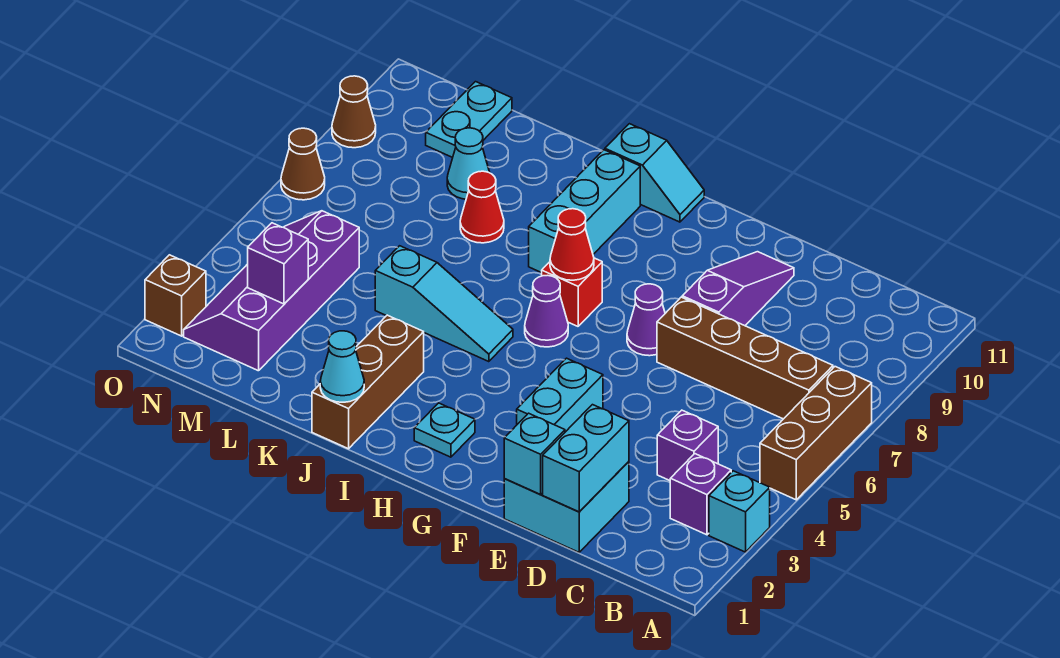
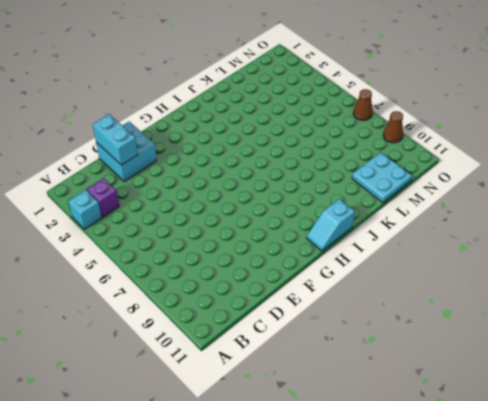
cyan 2x2 plate [352,152,412,203] -> cyan 1x2 plate [426,82,512,158]
none -> brown 1x3 brick [760,367,872,500]
none -> brown 1x4 brick [657,297,833,419]
none -> purple 1x1 brick [657,410,718,481]

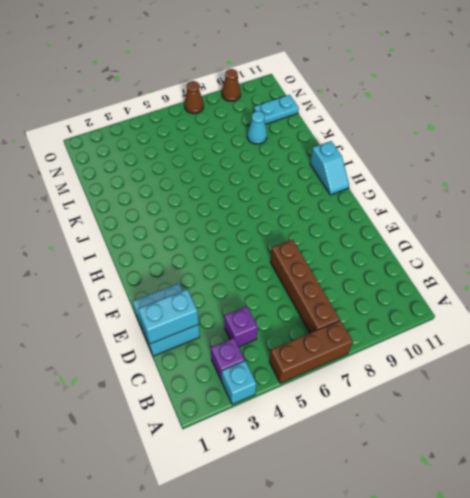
none -> purple 1x3 slope [682,252,794,326]
none -> cyan 1x2 brick [517,358,603,432]
none -> purple 1x1 cone [627,284,665,356]

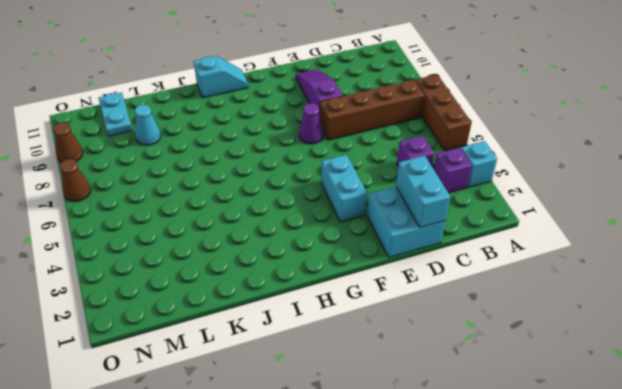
none -> cyan 1x1 plate [414,403,475,457]
none -> purple 1x1 cone [525,275,568,347]
none -> red 1x1 brick [542,258,602,326]

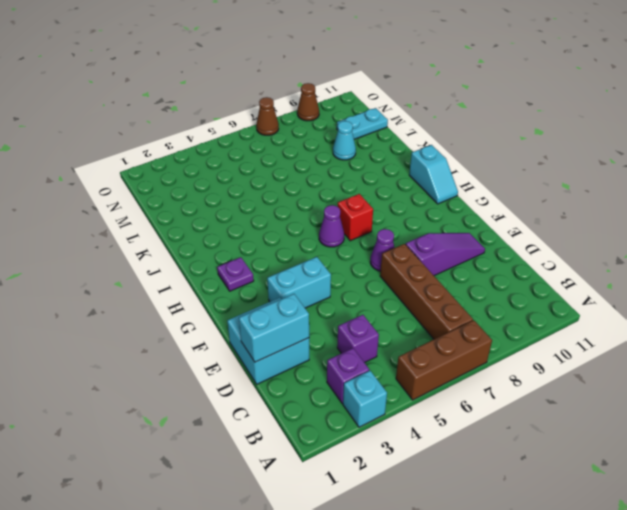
purple 1x1 plate [217,257,254,291] -> cyan 1x1 plate [414,403,475,457]
none -> cyan 1x3 slope [375,246,513,362]
none -> cyan 1x3 brick [529,150,640,273]
none -> brown 1x3 brick [312,315,424,449]

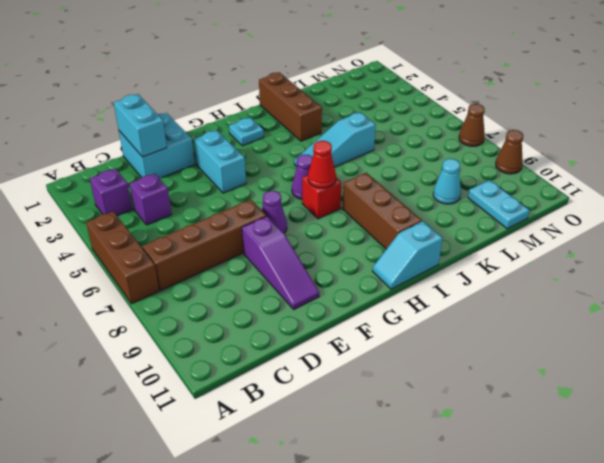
brown 1x3 brick [342,173,422,249] -> cyan 1x3 brick [529,150,640,273]
none -> cyan 1x1 brick [709,471,770,552]
none -> red 1x1 cone [460,171,504,243]
none -> purple 2x4 slope [184,211,359,371]

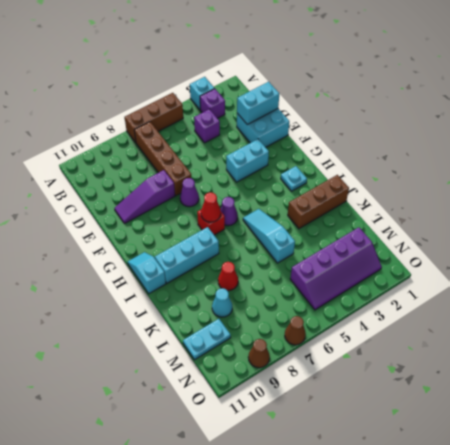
none -> brown 1x1 brick [145,255,206,336]
none -> cyan 1x1 brick [504,413,565,494]
none -> cyan 1x1 cone [320,331,364,402]

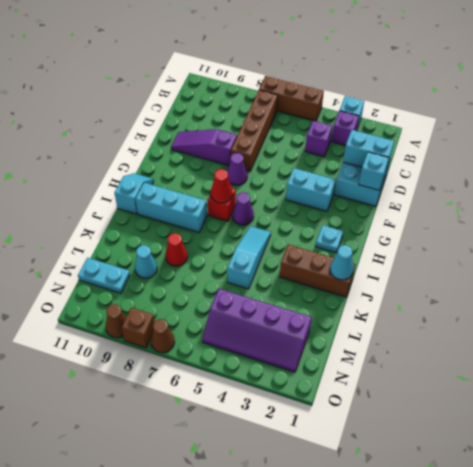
brown 1x1 brick [122,308,154,348] -> brown 1x1 brick moved to [145,255,206,336]
none -> purple 1x1 brick [248,223,308,304]

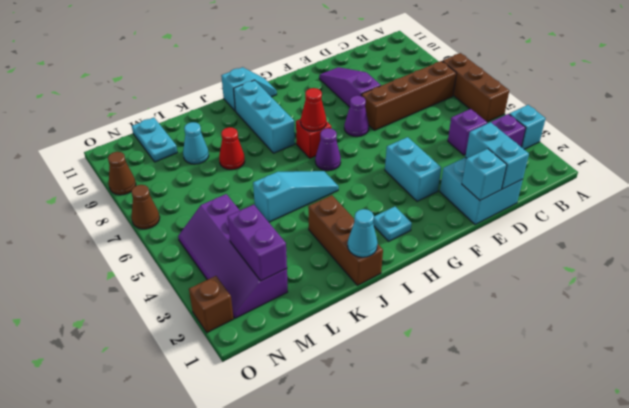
purple 1x2 brick [228,205,287,281] -> purple 1x1 brick [248,223,308,304]

